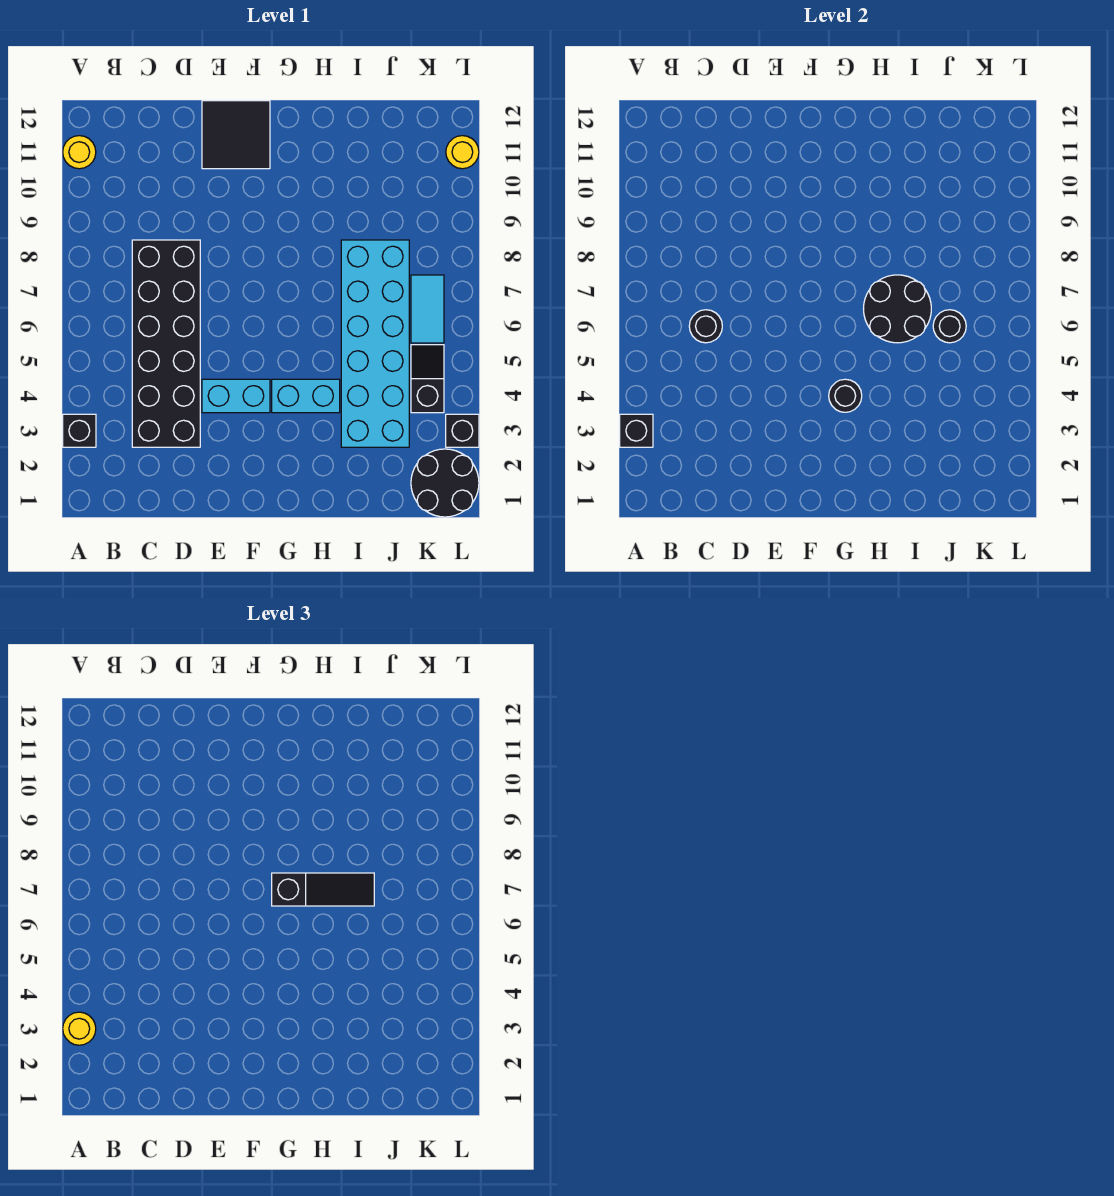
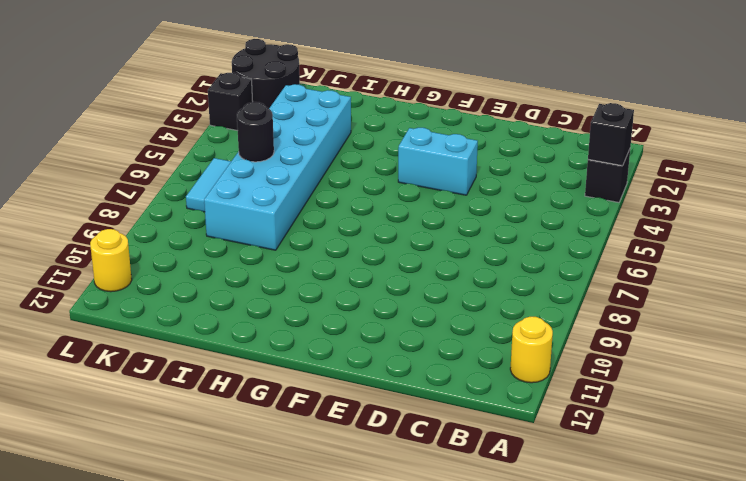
none -> black 2x6 brick [132,240,200,447]
none -> black 2x2 tile [202,101,270,169]
none -> cyan 1x2 brick [272,379,340,413]

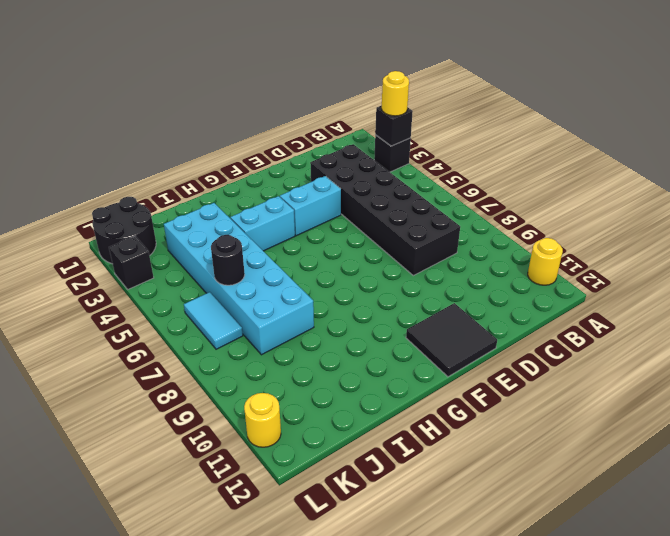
none -> black 1x2 slope [411,345,444,413]
none -> black 1x1 round brick [689,310,722,343]
none -> black 1x1 round brick [829,379,862,412]

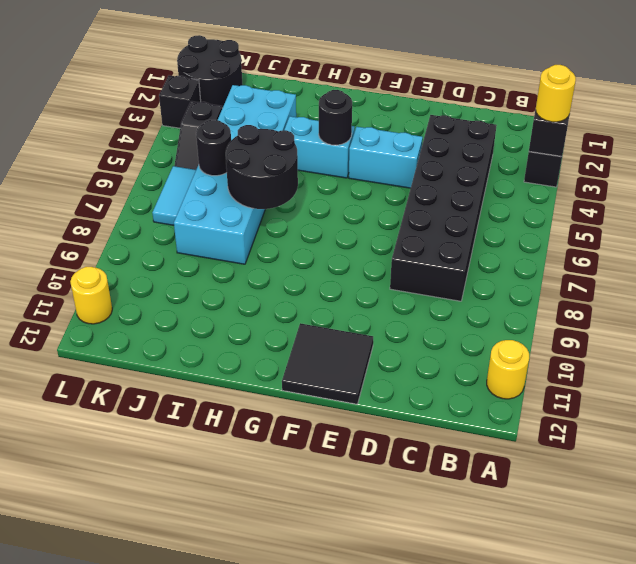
none -> black 1x1 round brick [689,310,722,343]
none -> black 1x3 slope [272,873,374,906]

